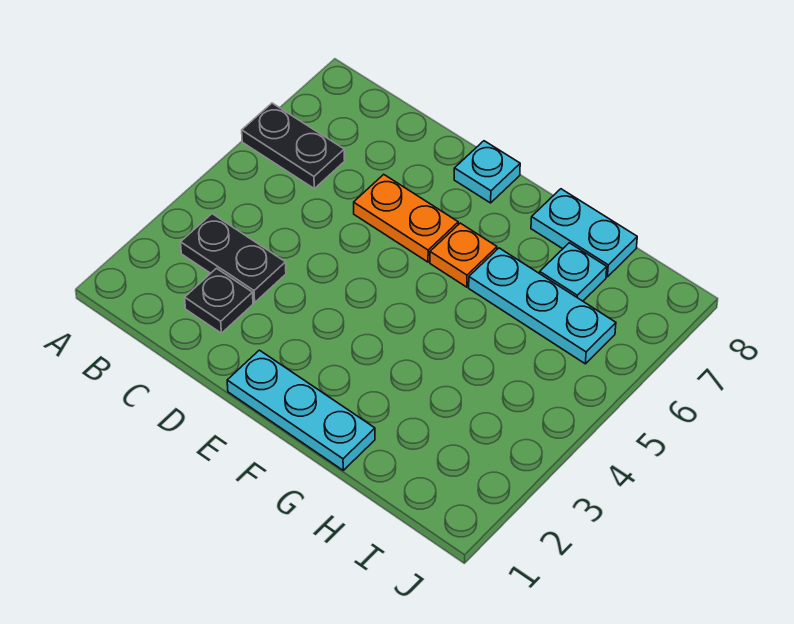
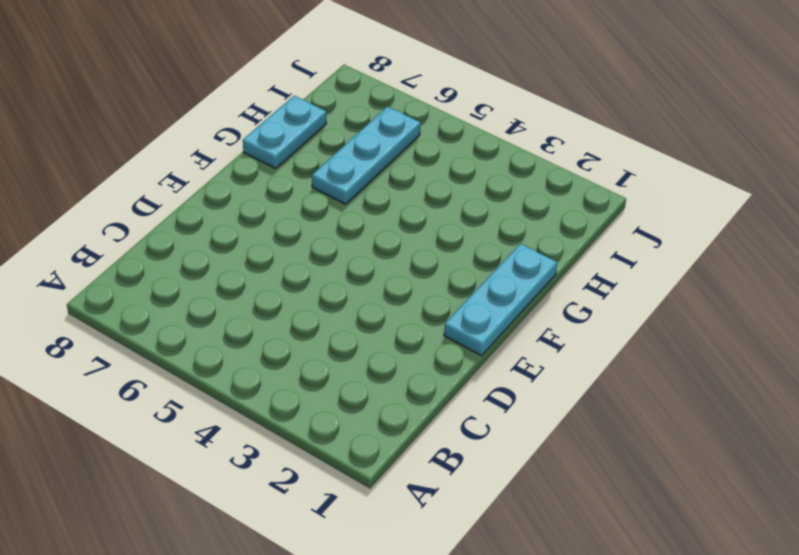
none -> black 1x2 plate [242,103,345,188]
none -> black 1x2 plate [181,214,286,302]

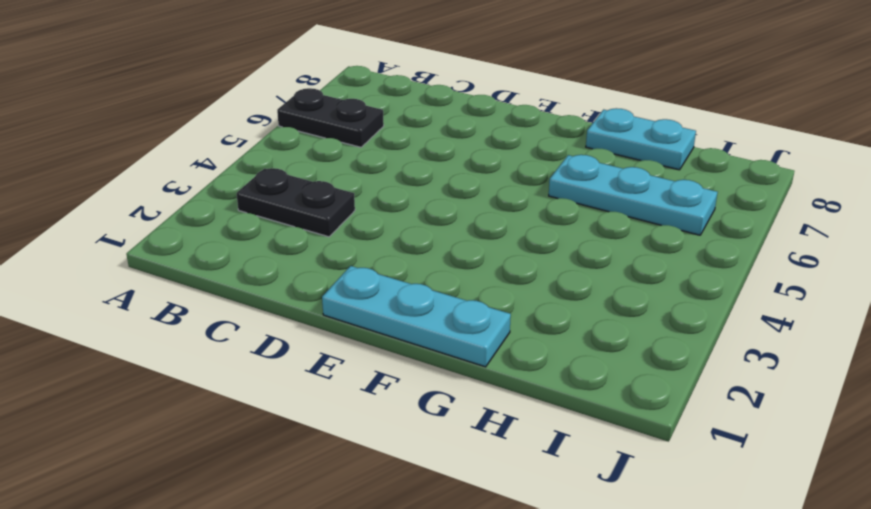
none -> black 1x1 plate [185,268,253,333]
none -> orange 1x2 plate [354,174,458,262]

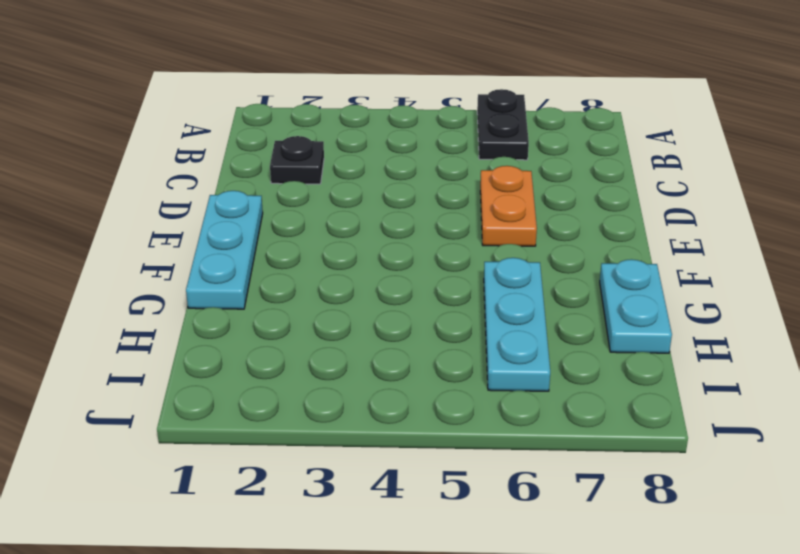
none -> black 1x2 plate [181,214,286,302]
none -> cyan 1x1 plate [454,141,520,203]

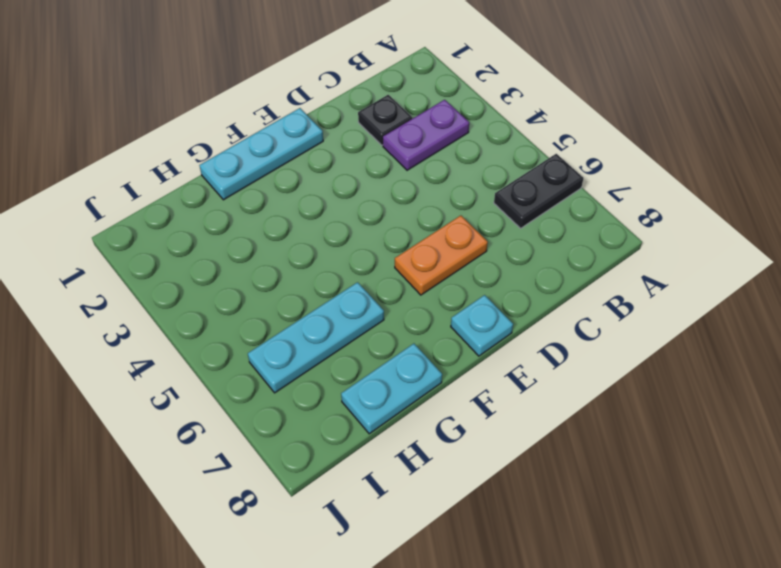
purple 1x2 plate [383,100,469,170] -> black 1x2 plate [181,214,286,302]
none -> orange 1x1 plate [430,223,497,287]
none -> cyan 1x1 plate [540,243,607,301]

